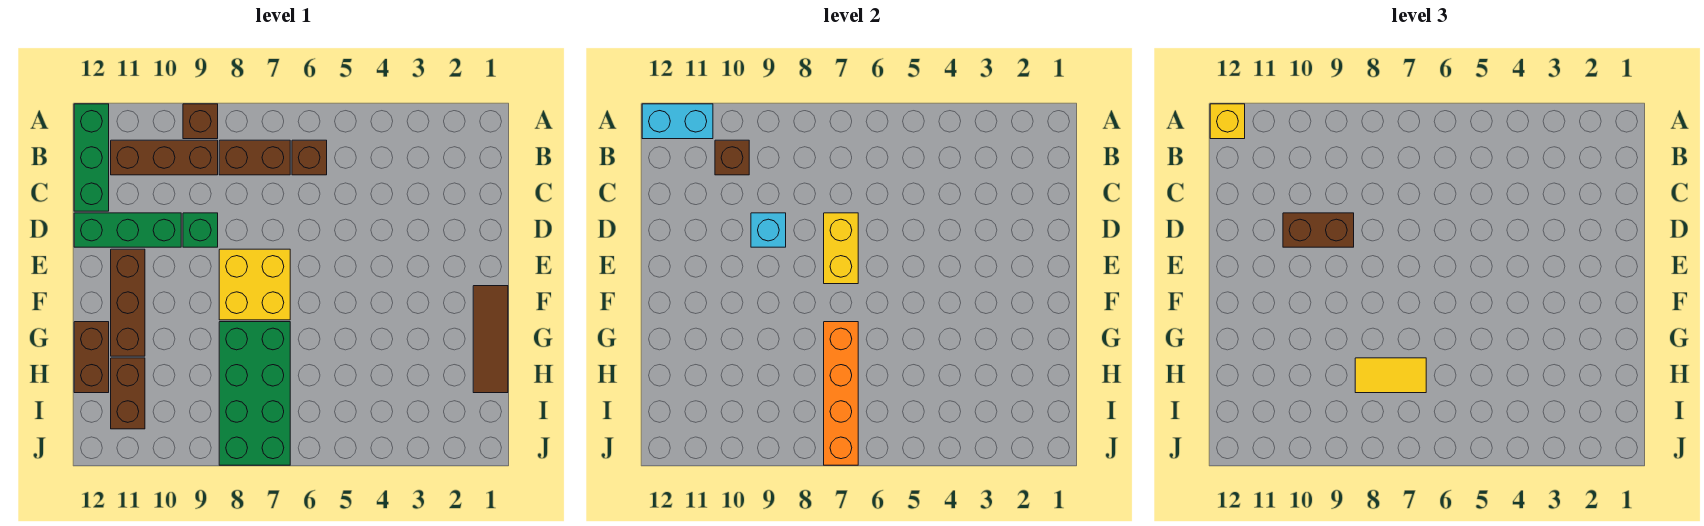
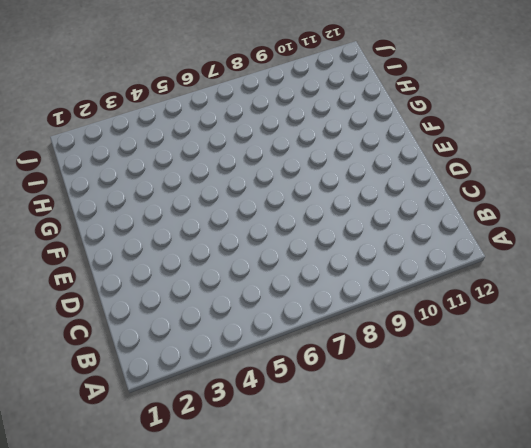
none -> brown 1x1 brick [183,104,218,139]
none -> green 1x3 brick [74,104,109,211]
none -> brown 1x1 brick [292,140,327,175]

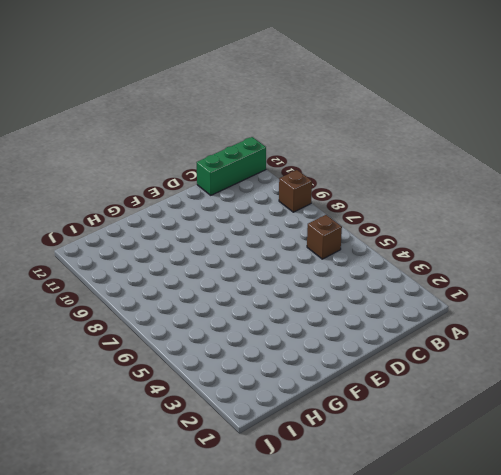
none -> brown 1x2 brick [219,140,290,175]
none -> brown 1x3 brick [111,140,218,175]
none -> green 1x1 brick [183,213,218,247]

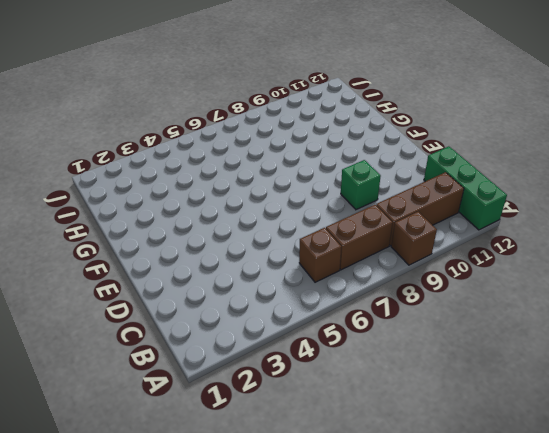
none -> green 1x3 brick [74,213,181,247]
none -> yellow 2x2 brick [219,249,290,320]
none -> brown 1x3 brick [111,249,145,356]

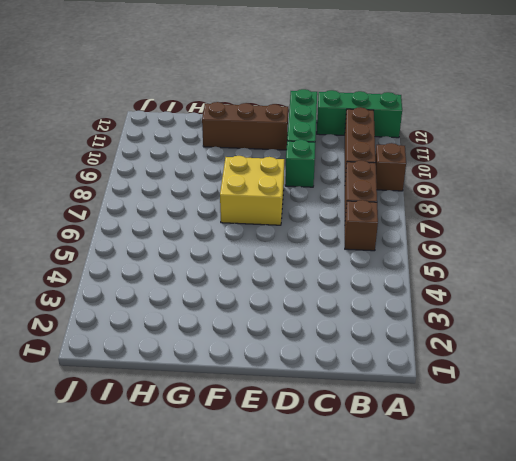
none -> brown 1x3 tile [473,286,508,393]
none -> green 2x4 brick [219,322,290,465]
none -> brown 1x2 brick [74,322,109,393]

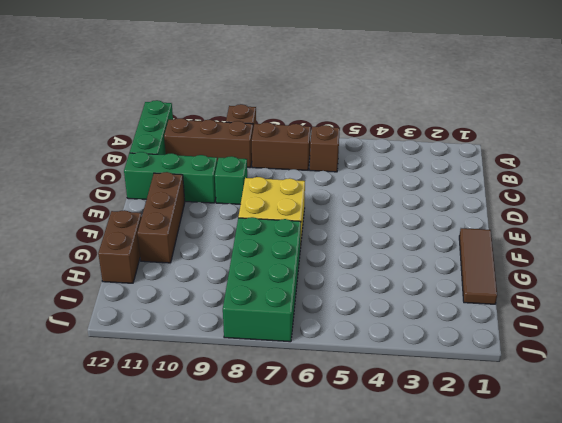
none -> brown 1x2 brick [111,358,145,429]
none -> cyan 1x2 brick [642,104,713,139]
none -> brown 1x1 brick [715,140,749,175]

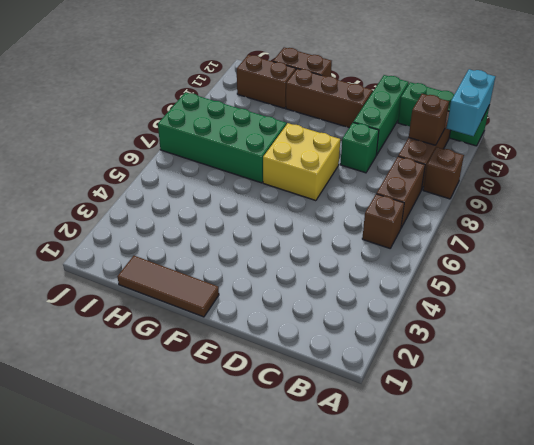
none -> yellow 1x2 brick [824,213,858,284]
none -> cyan 1x1 brick [751,213,786,247]
none -> orange 1x4 brick [824,322,858,465]

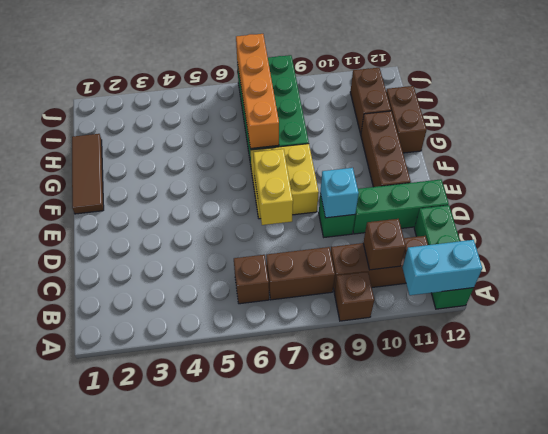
none -> yellow 1x1 brick [1210,104,1245,139]
none -> brown 1x2 brick [1283,213,1354,247]
none -> yellow 1x2 tile [1355,358,1426,393]

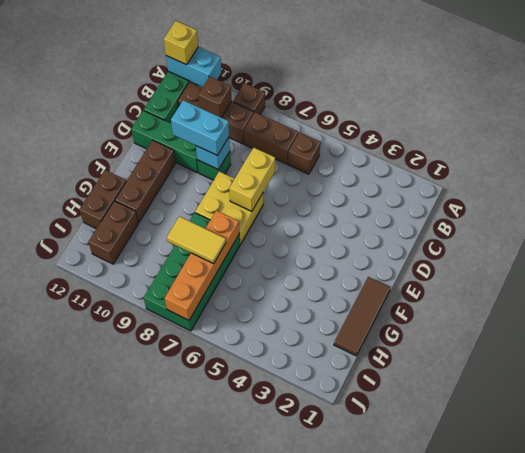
cyan 1x2 brick [171,100,229,156] -> brown 1x2 brick [1283,213,1354,247]

